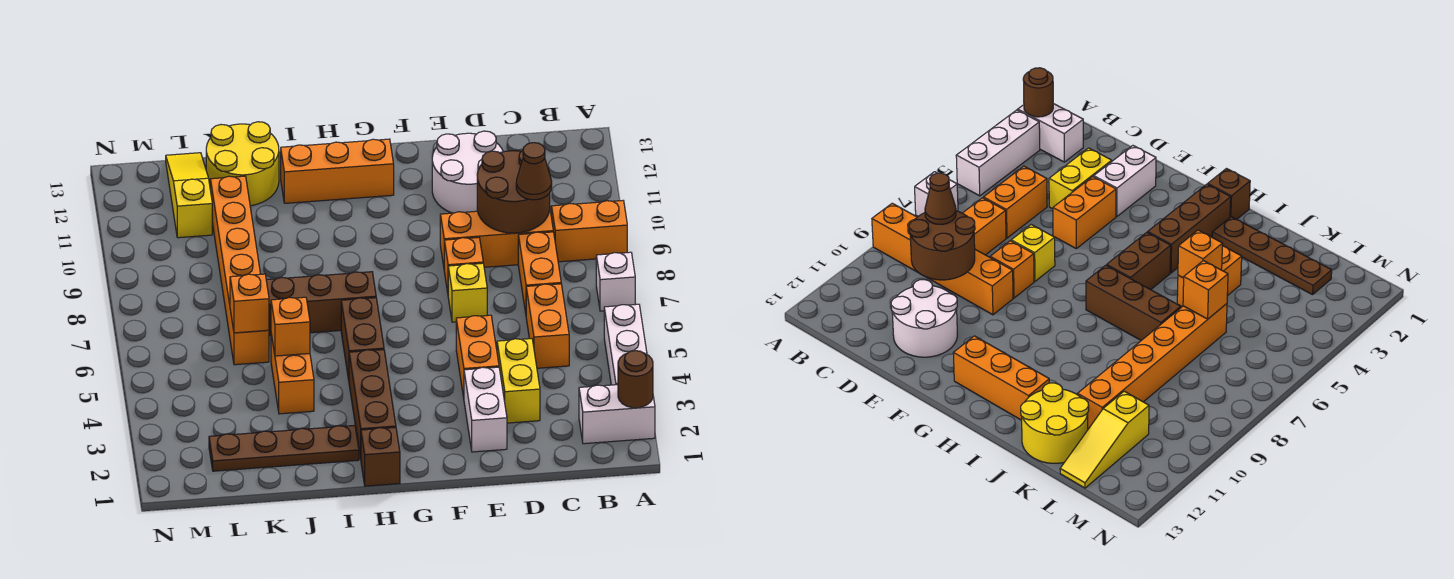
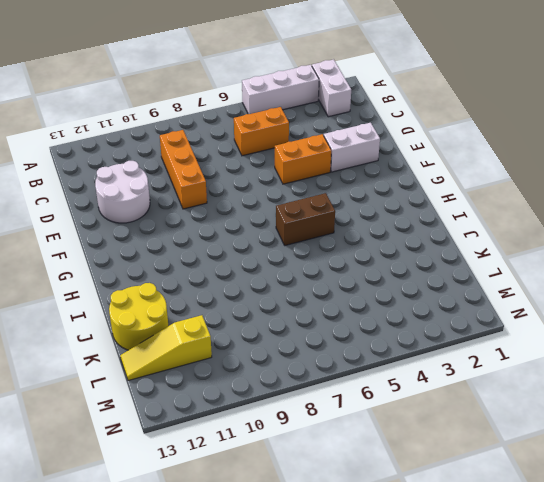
none -> white 1x1 brick [596,252,635,311]
none -> orange 1x2 brick [551,201,627,262]
none -> orange 1x2 brick [518,232,561,313]

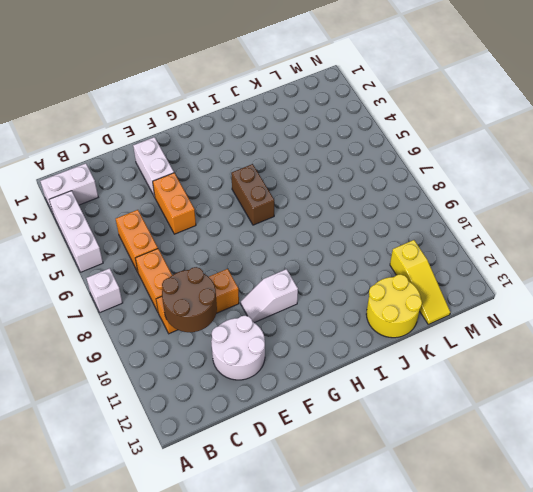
white 1x2 slope [241,269,298,323] -> none
none -> orange 1x2 brick [551,201,627,262]
none -> yellow 1x2 brick [497,339,540,423]
none -> yellow 1x1 brick [448,263,487,322]

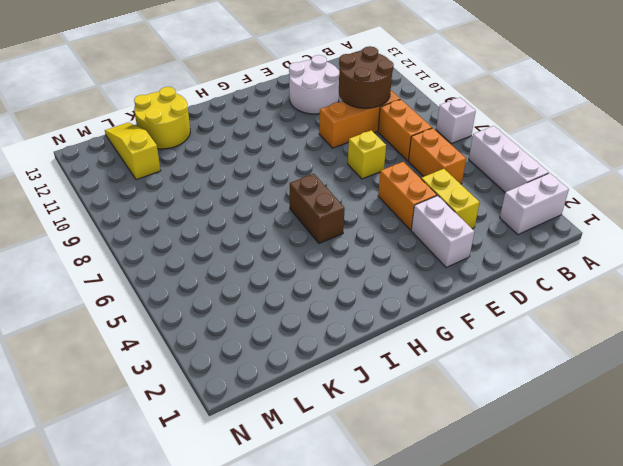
none -> orange 1x2 brick [551,201,627,262]
none -> orange 1x1 brick [444,237,483,292]
none -> orange 1x3 brick [281,139,394,203]

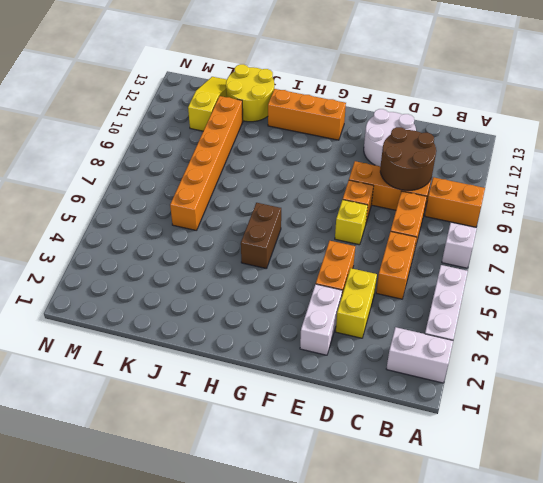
none -> brown 1x1 brick [361,427,400,486]
none -> brown 1x3 brick [349,350,396,459]
none -> brown 1x3 brick [266,272,376,336]

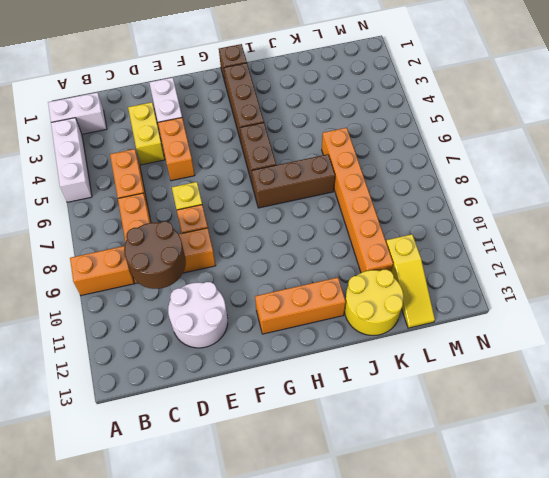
none -> white 1x1 brick [596,252,635,311]
none -> brown 1x4 plate [209,425,359,471]
none -> orange 1x2 brick [271,334,314,414]

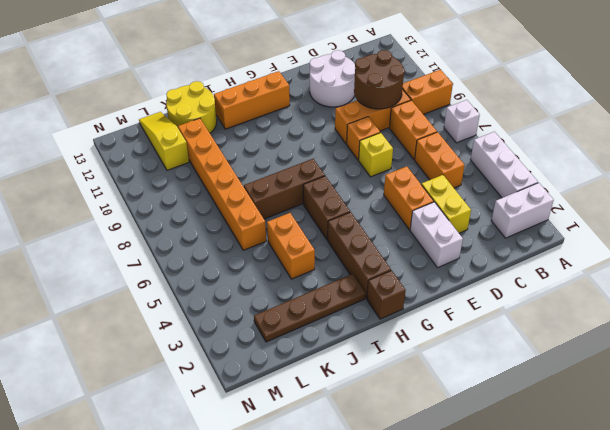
none -> brown 1x1 round brick [618,351,653,408]
none -> orange 1x1 brick [271,297,310,356]
none -> orange 1x1 brick [230,274,269,333]

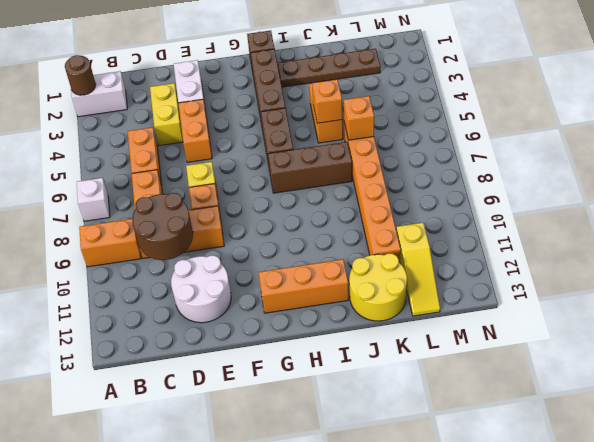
none -> white 1x3 brick [604,304,647,385]
none -> brown 1x1 cone [516,143,552,200]

